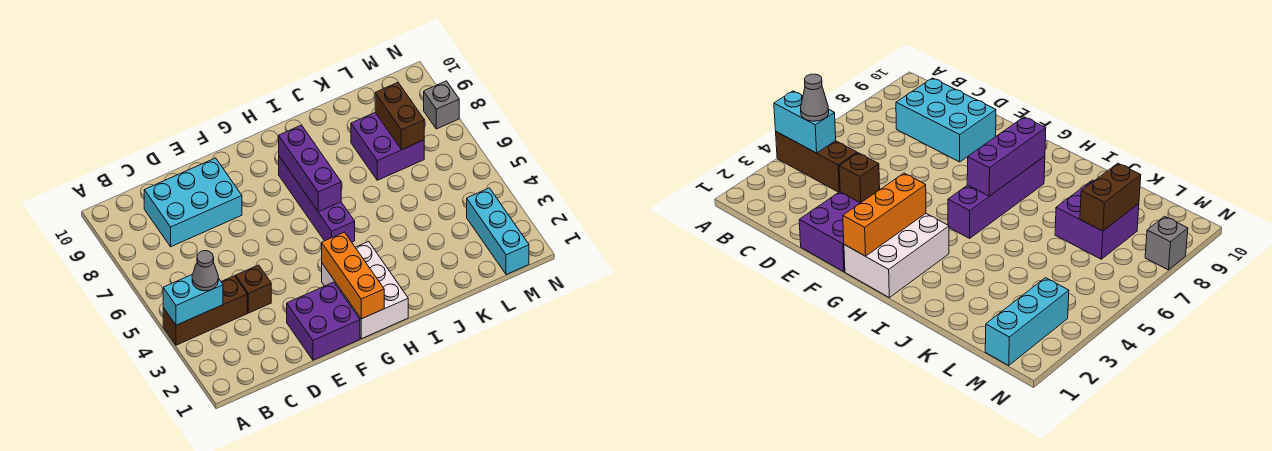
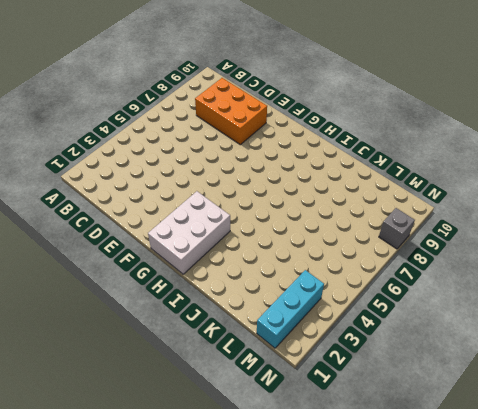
orange 2x3 brick [195,78,267,145] -> cyan 2x3 brick [144,158,242,247]
none -> brown 1x3 brick [163,276,247,345]
none -> brown 1x1 brick [236,265,271,313]
none -> purple 2x2 brick [287,282,360,360]

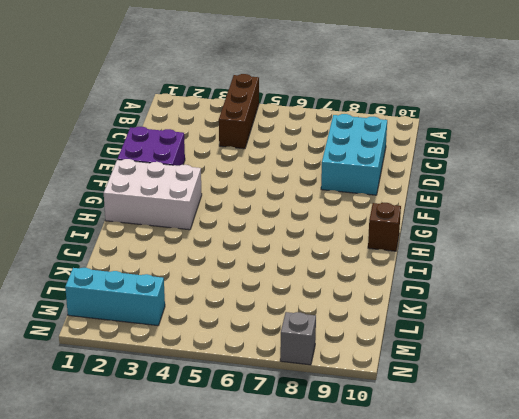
brown 1x1 brick [368,203,401,251] -> brown 1x1 brick moved to [236,265,271,313]
none -> purple 1x4 brick [279,156,355,242]
none -> purple 2x2 brick [351,113,424,180]
none -> cyan 1x2 brick [163,274,223,325]

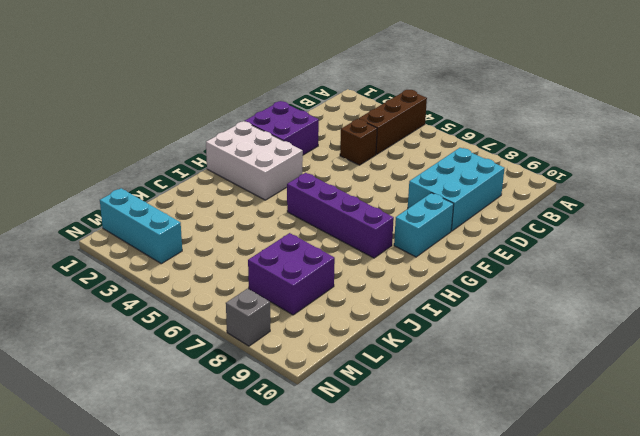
cyan 1x2 brick [394,193,454,257] -> cyan 1x2 brick moved to [163,274,223,325]
none -> orange 1x3 brick [322,232,384,319]
none -> purple 1x3 brick [279,125,341,212]
none -> brown 1x2 brick [375,83,424,150]

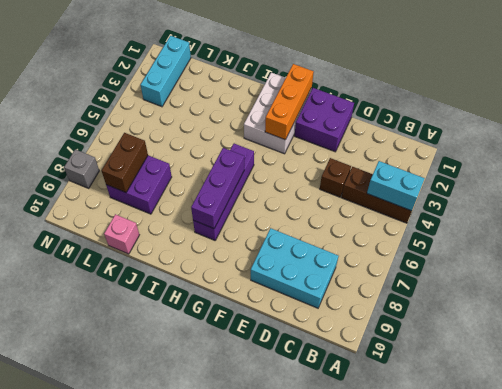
pink 1x1 brick [104,214,139,254] -> none
none -> grey 1x1 cone [192,251,218,291]

